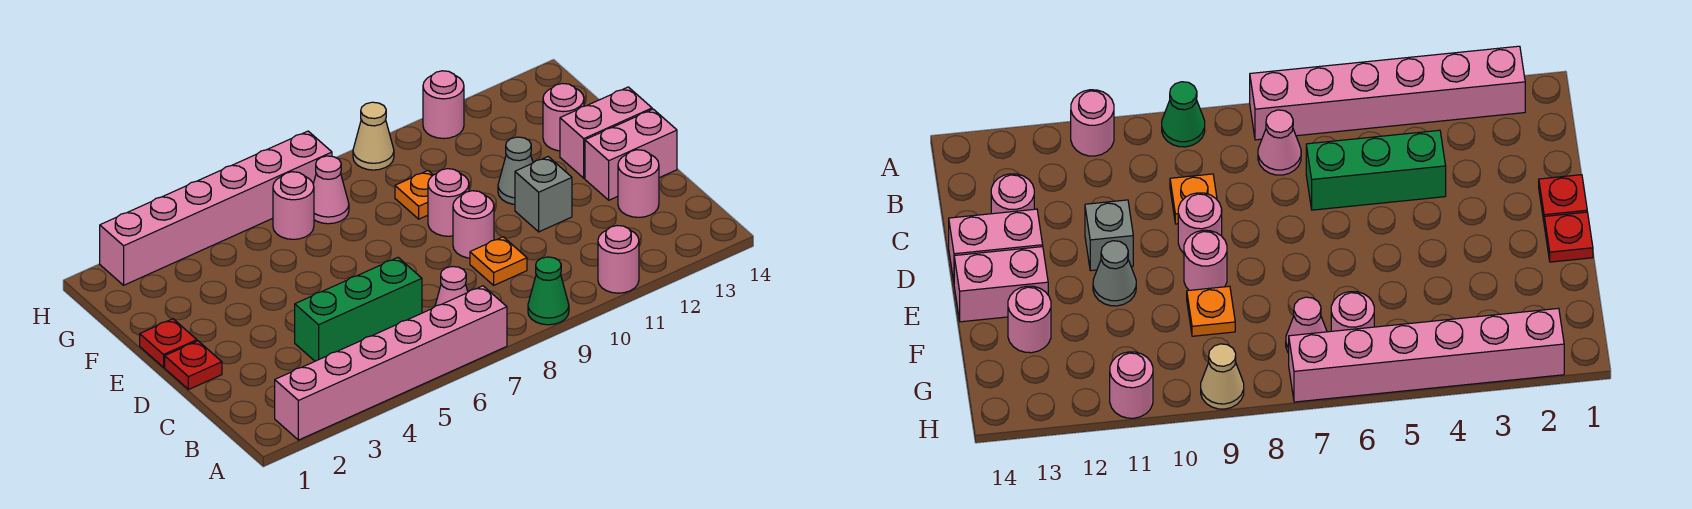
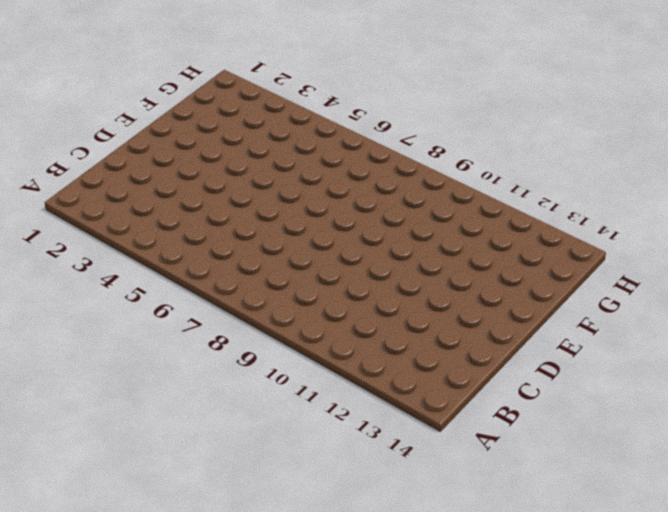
none -> pink 1x6 brick [275,286,507,440]
none -> green 1x1 cone [528,257,569,325]
none -> pink 1x1 round brick [598,226,639,293]

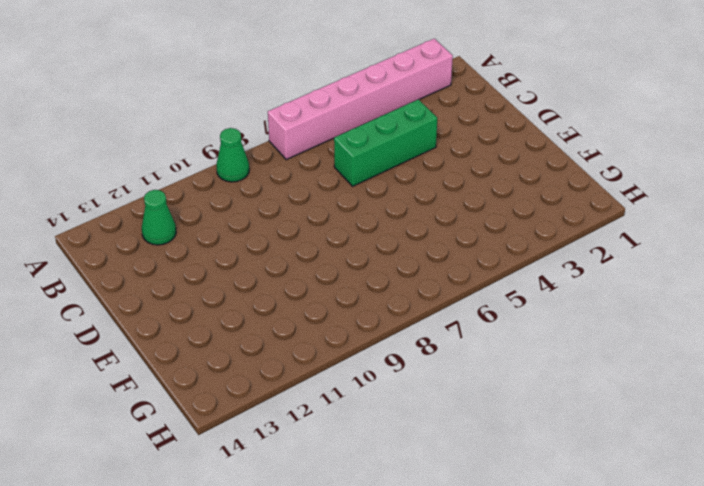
green 1x1 cone [142,190,176,245] -> none
none -> pink 1x1 round brick [598,226,639,293]
none -> pink 1x1 cone [435,266,468,306]
none -> orange 1x1 plate [470,237,527,285]

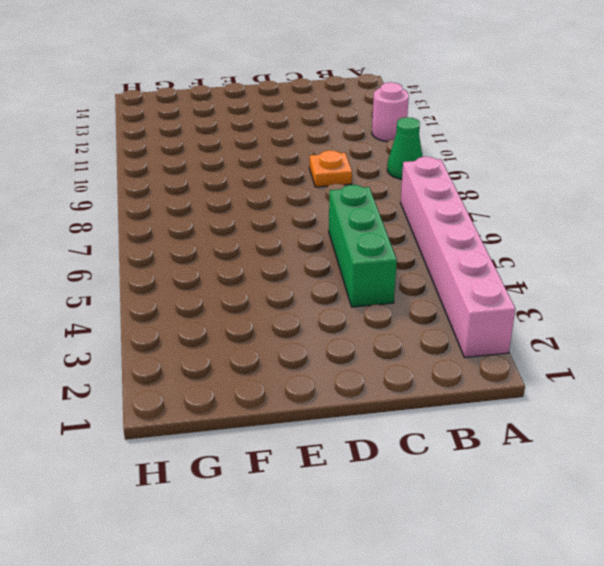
none -> pink 1x1 cone [435,266,468,306]
none -> pink 1x1 round brick [618,150,659,217]
none -> red 1x1 plate [165,341,222,390]

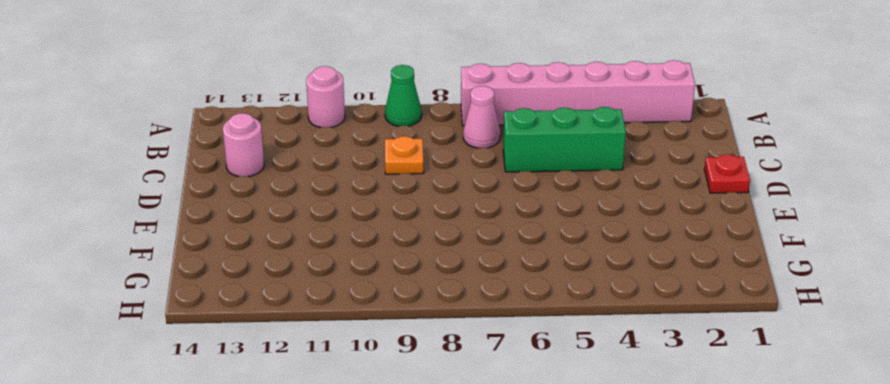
none -> pink 1x1 round brick [453,191,494,258]
none -> grey 1x1 brick [515,157,572,232]
none -> pink 1x2 brick [585,109,677,200]

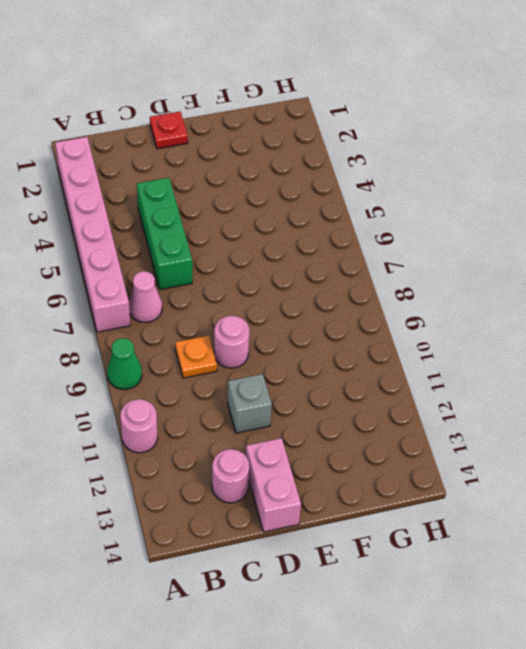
none -> red 1x1 plate [140,319,197,367]
none -> pink 1x1 round brick [428,169,469,236]
none -> grey 1x1 cone [498,137,533,204]

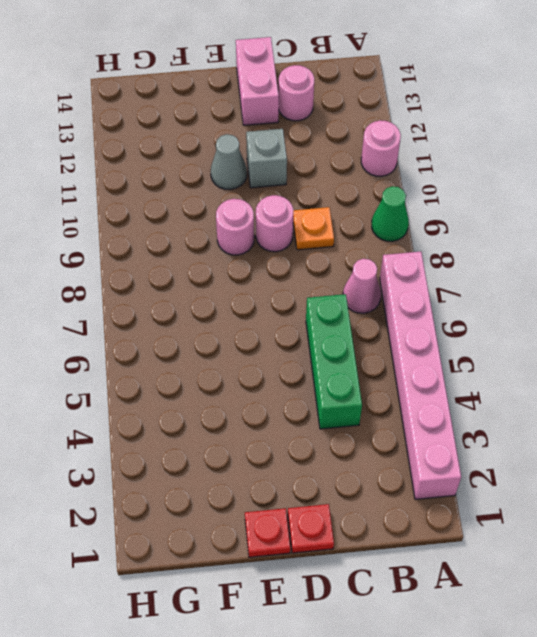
none -> pink 1x2 brick [560,87,652,178]
none -> orange 1x1 plate [395,171,433,219]
none -> pink 1x1 round brick [543,83,584,151]

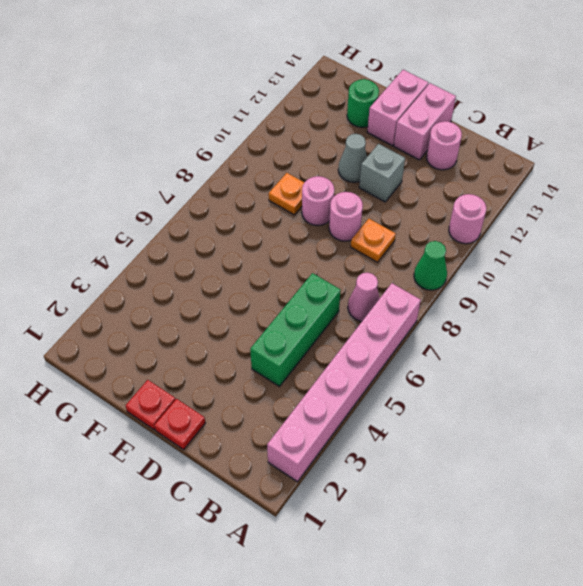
green 1x1 round brick [347,79,379,127] -> pink 1x1 round brick [543,83,584,151]
none -> pink 1x1 round brick [273,172,314,239]
none -> pink 1x1 cone [313,156,349,224]
none -> pink 1x6 brick [100,131,332,285]

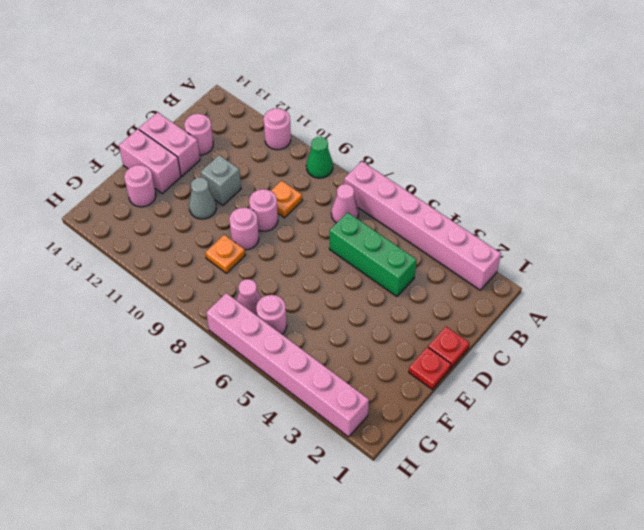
none -> tan 1x1 cone [353,102,394,170]
none -> pink 1x1 round brick [423,71,464,139]

